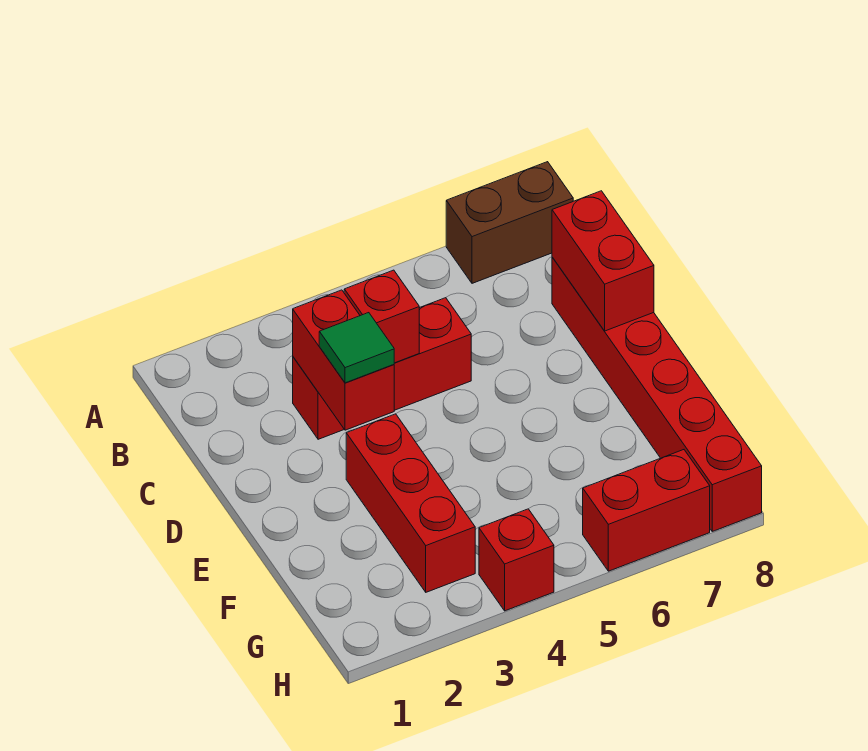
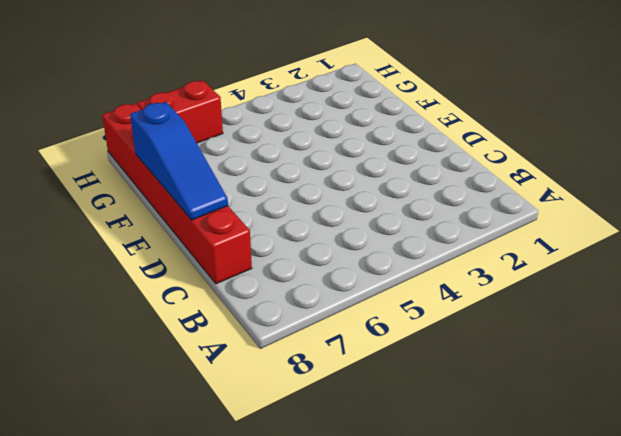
blue 1x3 slope [130,102,228,220] -> red 1x2 brick [552,191,654,331]
none -> brown 1x2 brick [446,162,573,283]
none -> red 1x3 brick [293,298,471,439]

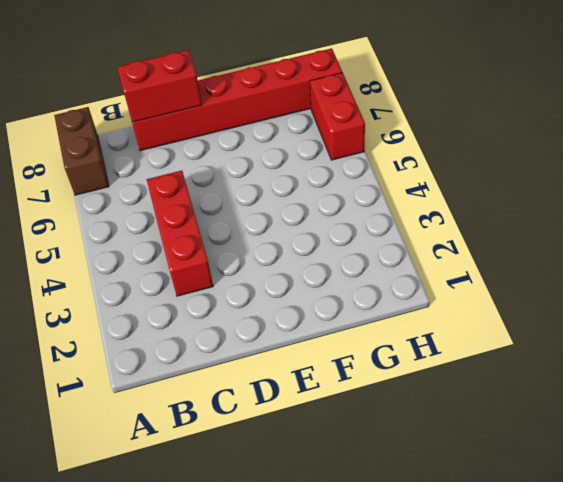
none -> red 1x3 brick [346,414,475,592]
none -> red 1x1 brick [479,509,554,611]

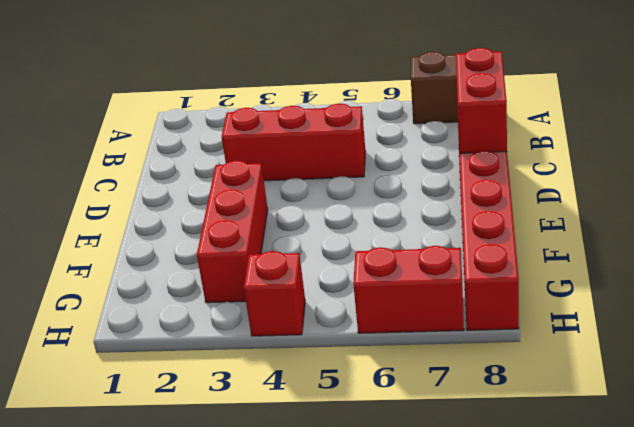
none -> red 1x2 brick [293,290,394,430]
none -> red 1x1 brick [344,270,419,363]

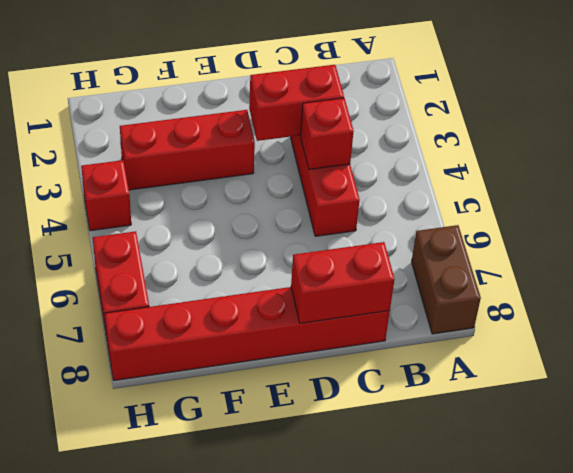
none -> green 1x1 tile [319,313,394,383]

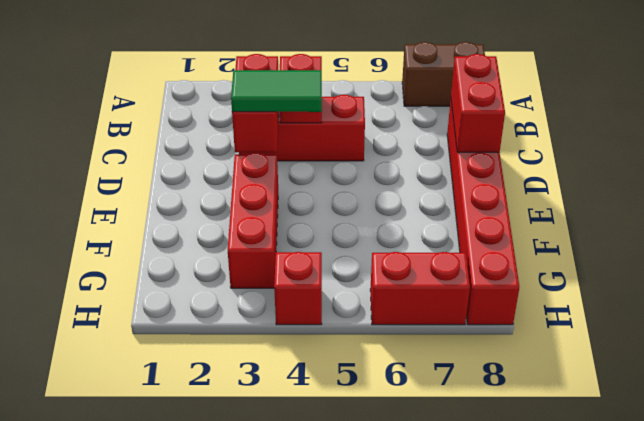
green 1x2 tile [231,70,322,112] -> green 1x1 tile [319,313,394,383]

